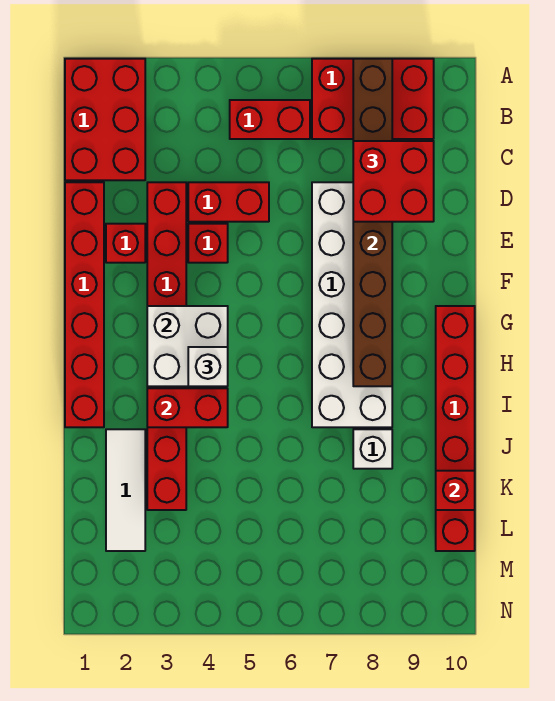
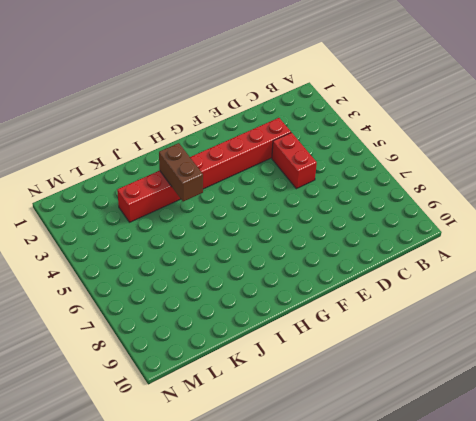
brown 1x2 brick [159,143,203,202] -> red 1x2 brick [147,388,228,427]
none -> red 2x3 brick [65,59,145,180]
none -> red 2x3 brick [312,59,434,139]
none -> red 1x2 brick [230,100,310,139]

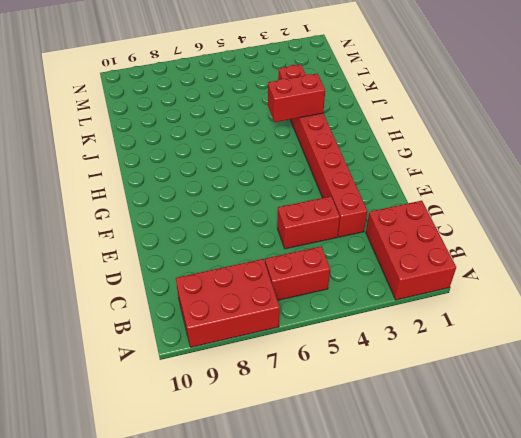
none -> red 1x6 brick [65,182,104,427]
none -> white 2x6 brick [312,182,392,427]
none -> red 1x1 brick [106,224,145,263]

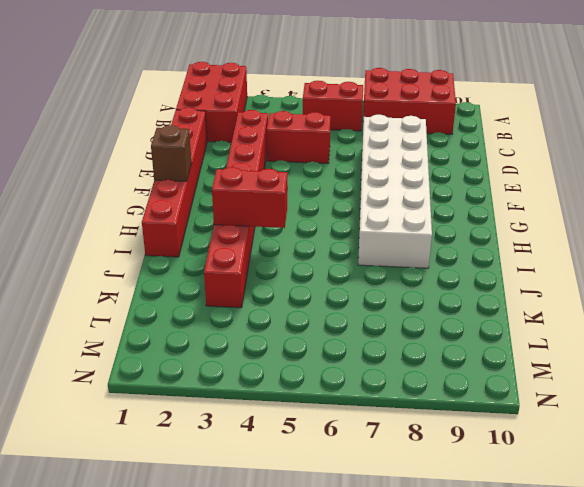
brown 1x1 brick [151,125,192,181] -> none
none -> red 1x1 brick [106,224,145,263]
none -> red 1x1 brick [188,224,228,263]
none -> red 1x6 brick [436,306,475,551]

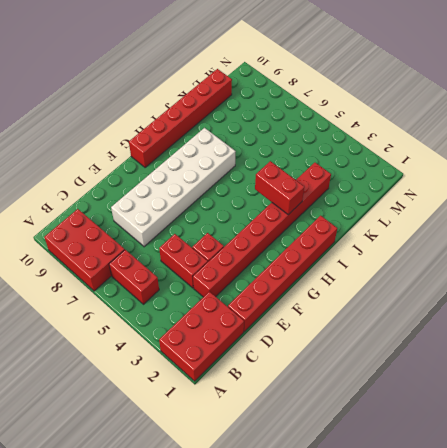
none -> red 1x1 brick [106,224,145,263]
none -> white 1x3 tile [106,429,145,551]
none -> white 1x1 brick [353,429,392,469]

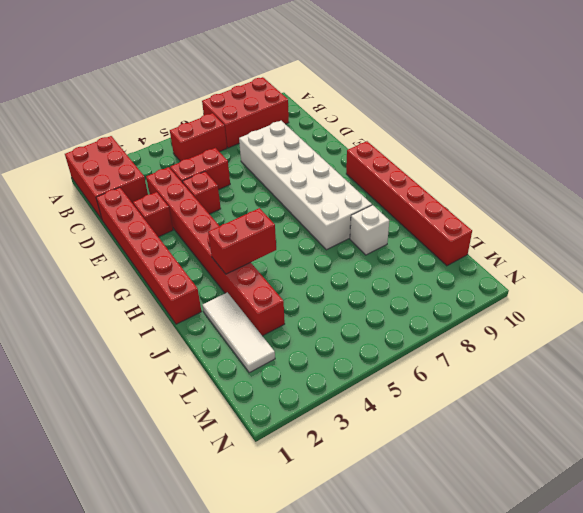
none -> brown 1x8 brick [353,59,392,386]
none -> white 2x2 brick [147,306,228,386]
none -> red 1x1 brick [436,471,475,510]

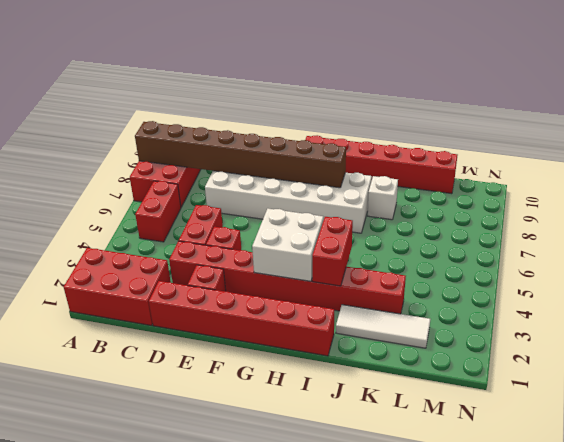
none -> red 1x1 brick [436,471,475,510]
none -> red 2x2 brick [353,141,434,222]
none -> white 1x1 brick [188,347,228,386]

